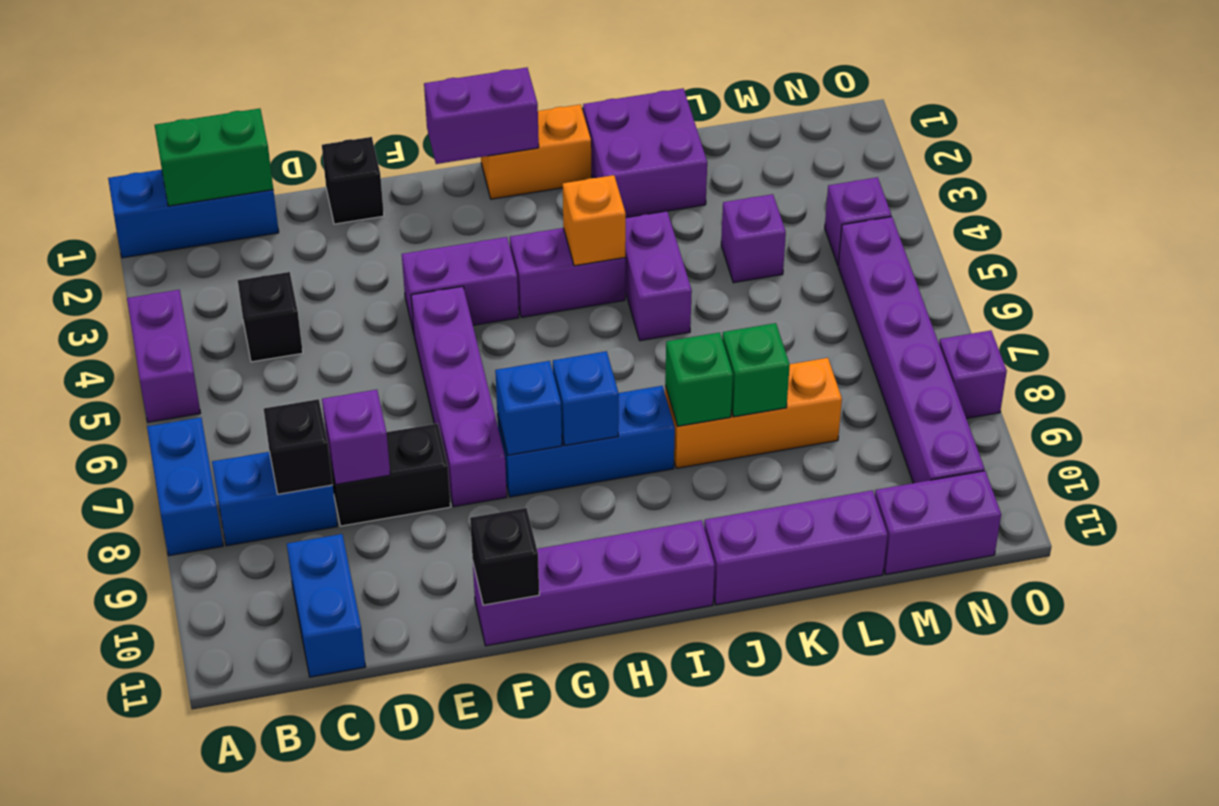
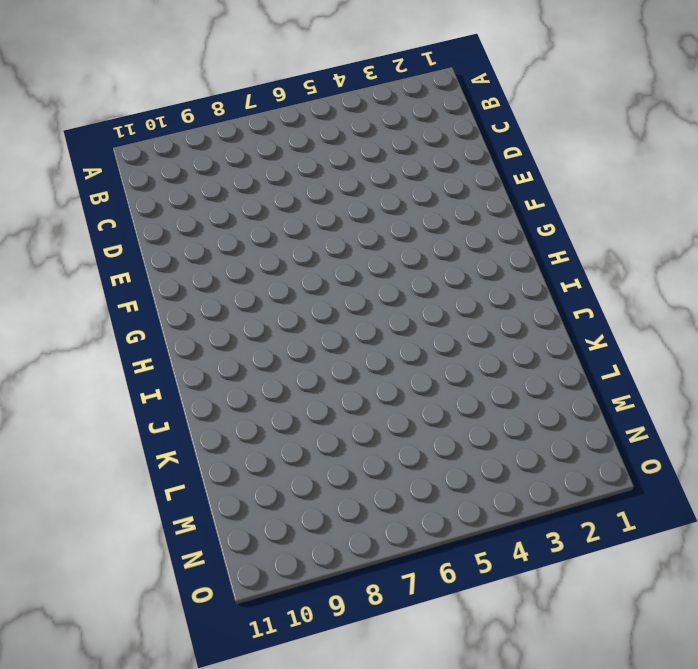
none -> blue 1x3 brick [108,170,279,258]
none -> purple 1x2 brick [127,290,200,422]
none -> blue 1x2 brick [147,418,223,556]
none -> blue 1x2 brick [212,452,337,546]

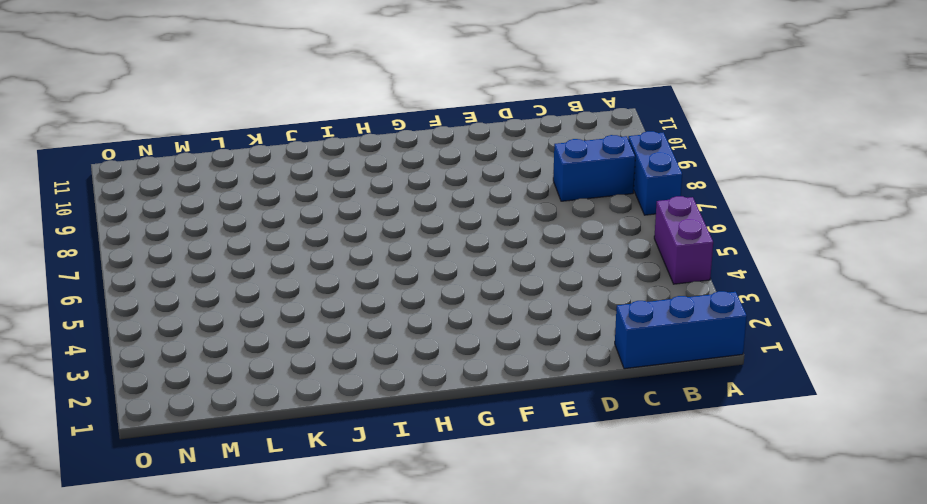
none -> black 1x1 brick [238,272,303,362]
none -> blue 1x2 brick [287,534,366,677]
none -> black 1x2 brick [329,423,451,526]
none -> black 1x1 brick [322,137,384,224]

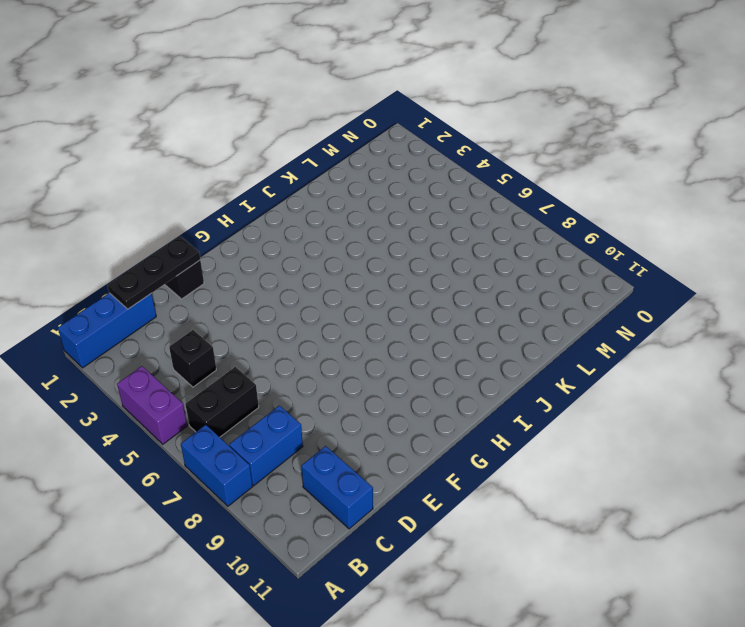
black 1x2 brick [185,367,259,437] -> black 1x2 brick moved to [329,423,451,526]
black 1x3 plate [107,236,200,309] -> green 1x2 brick [155,109,273,206]
none -> purple 1x2 brick [402,237,519,333]
none -> purple 1x4 brick [411,286,507,507]
none -> purple 1x4 brick [473,520,715,646]
none -> blue 1x3 brick [497,386,675,497]

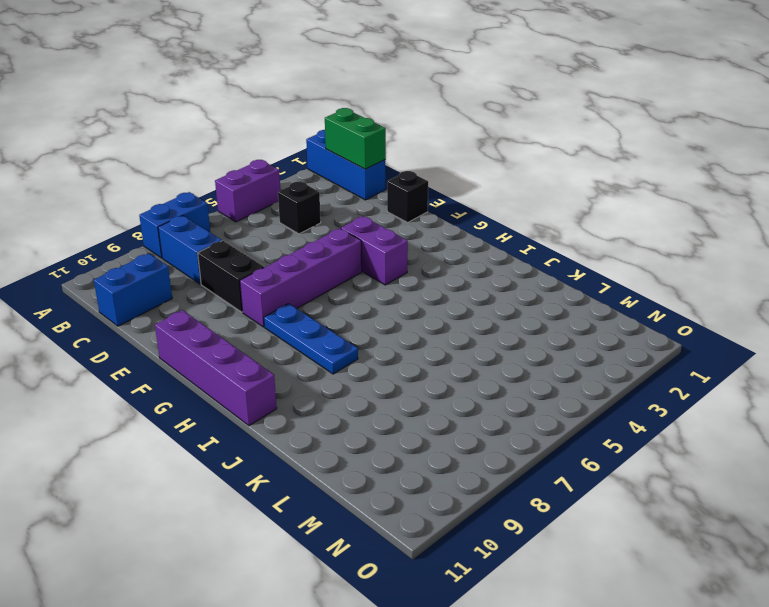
blue 1x3 plate [264,304,358,374] -> blue 1x3 brick [497,386,675,497]
none -> orange 1x2 brick [481,105,591,199]
none -> purple 1x2 brick [510,228,625,317]
none -> purple 2x2 brick [583,89,707,218]
none -> purple 1x2 brick [625,211,692,341]

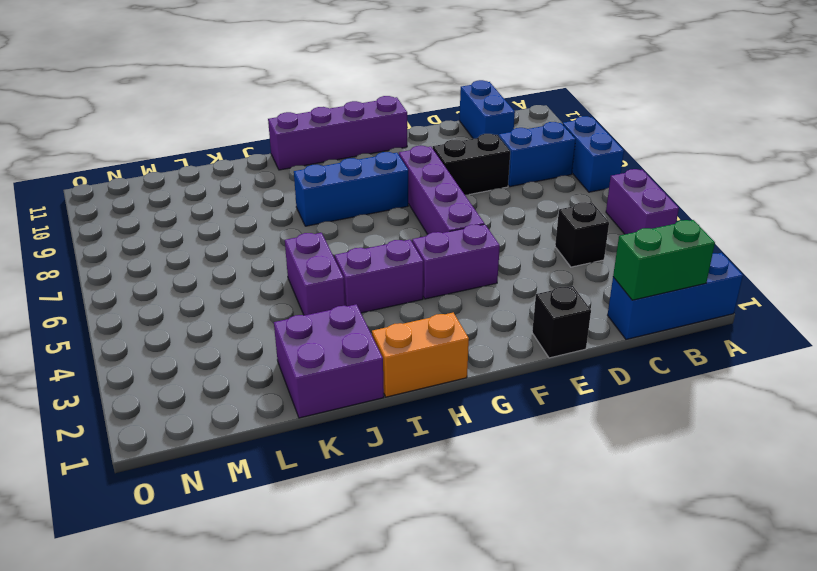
none -> orange 1x3 brick [665,358,842,468]
none -> purple 1x3 brick [704,490,888,605]
none -> purple 1x1 brick [721,194,786,283]
none -> purple 1x2 brick [875,471,1001,574]

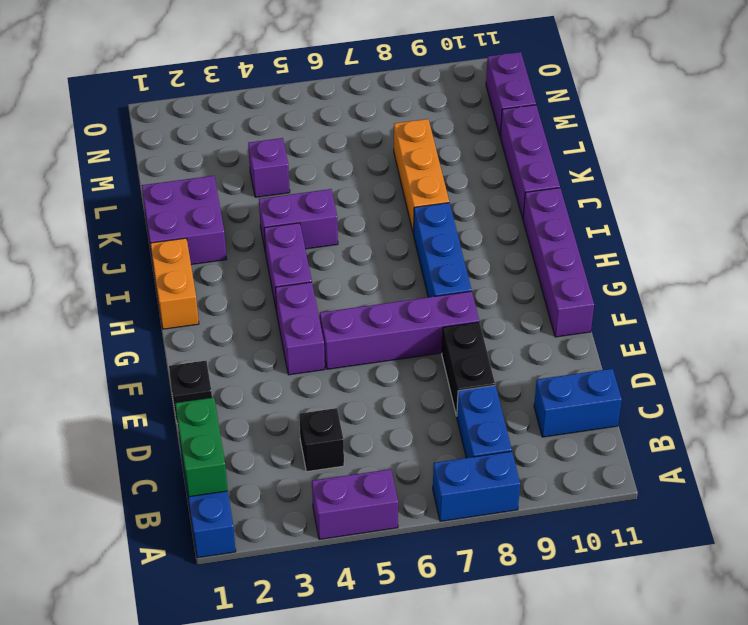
none -> purple 1x1 brick [825,177,891,265]
none -> purple 1x6 brick [838,217,984,483]
none -> purple 1x1 brick [939,330,1007,419]
none -> black 1x1 brick [264,399,333,494]

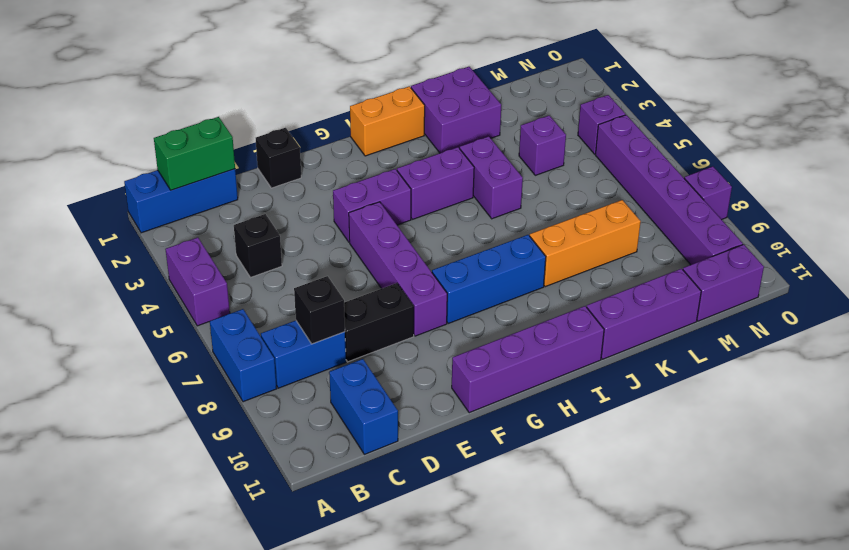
none -> purple 1x1 brick [322,390,390,485]
none -> black 1x1 brick [470,508,539,605]
none -> purple 1x2 brick [424,68,539,164]
none -> blue 1x1 brick [495,361,562,455]

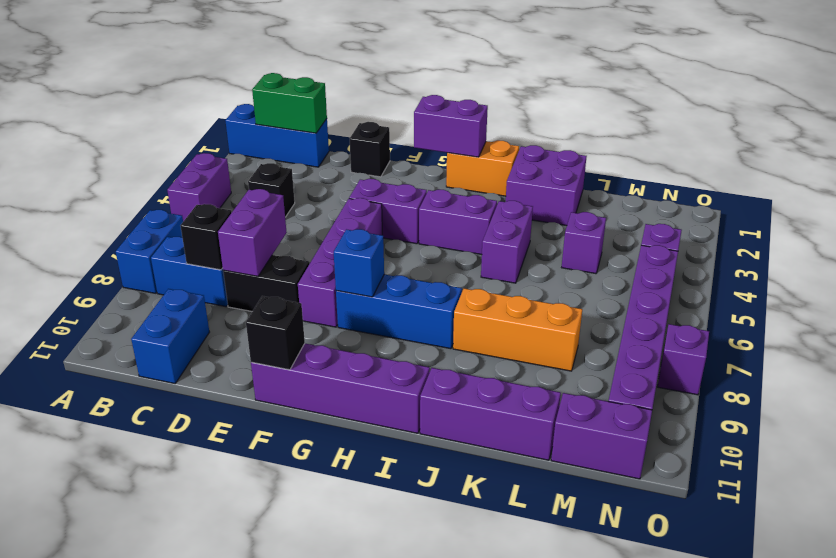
purple 1x2 brick [218,189,287,276] -> purple 1x1 brick [322,390,390,485]
none -> blue 1x1 brick [553,351,619,445]
none -> orange 1x1 brick [563,175,626,266]
none -> green 1x1 brick [665,333,733,426]
none -> green 1x1 brick [722,323,790,417]

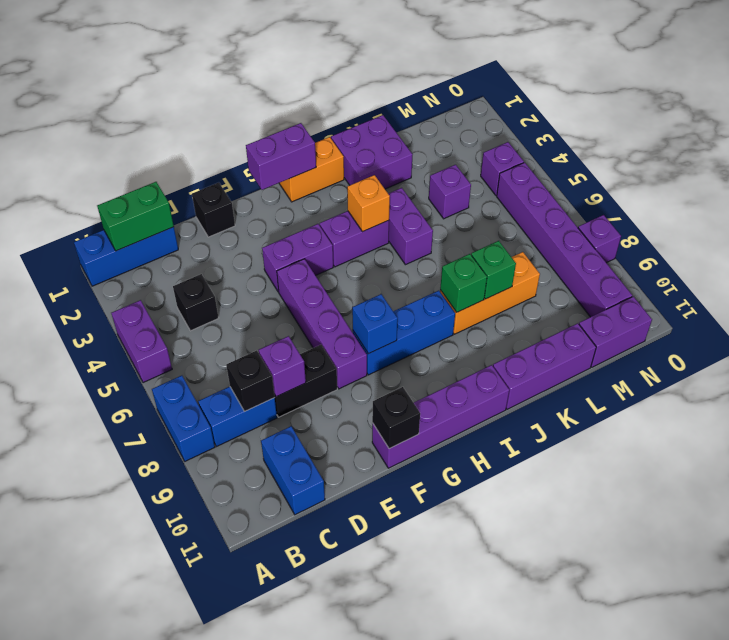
none -> blue 1x1 brick [553,351,619,445]

